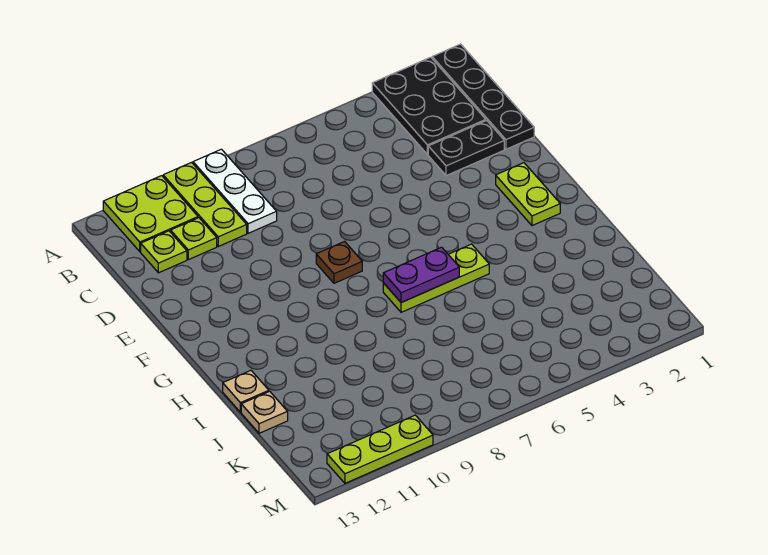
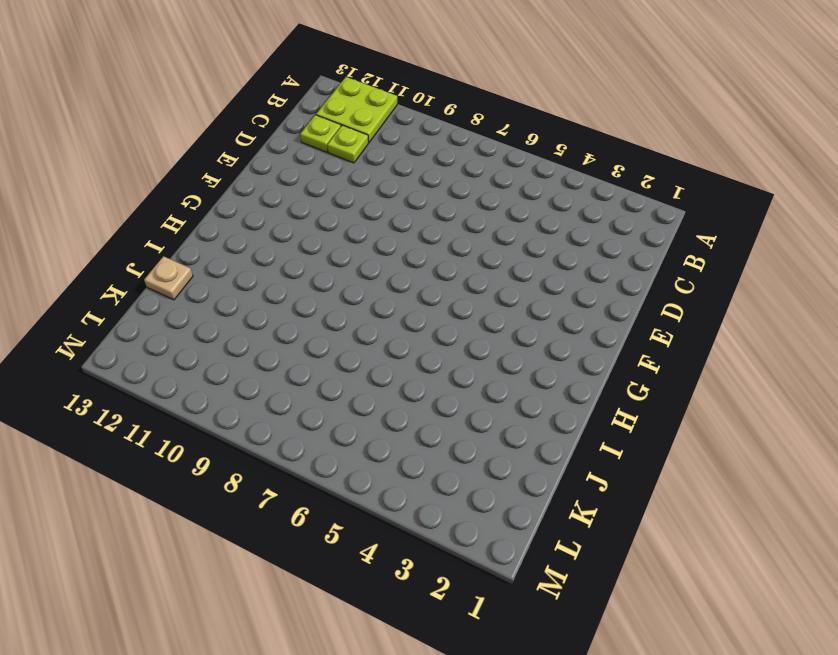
none -> black 1x4 plate [432,44,534,149]
none -> black 2x3 plate [372,57,486,155]
none -> white 1x3 plate [193,149,277,233]

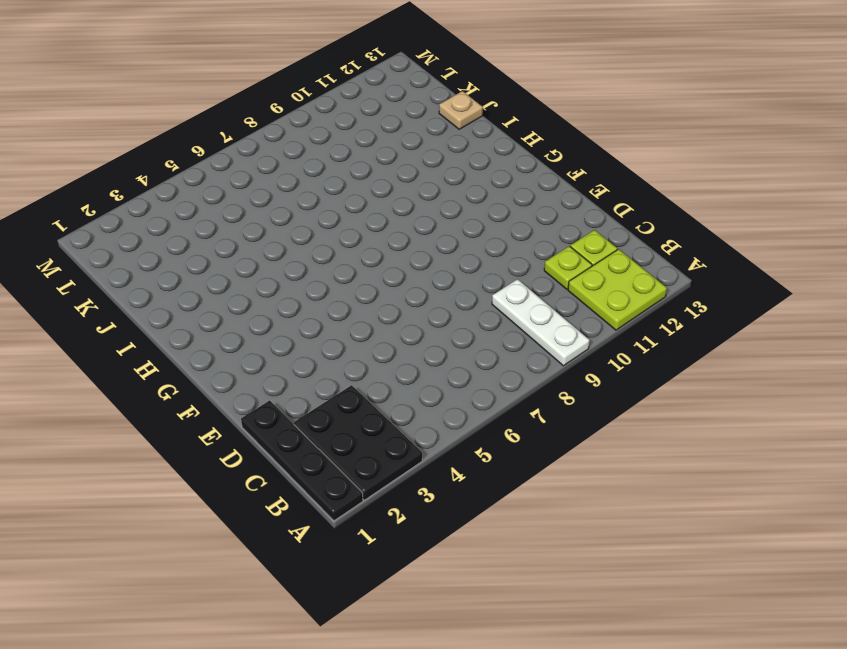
none -> lime 1x3 plate [163,163,247,246]
none -> black 1x2 plate [428,121,504,176]
none -> lime 1x2 plate [496,163,560,226]

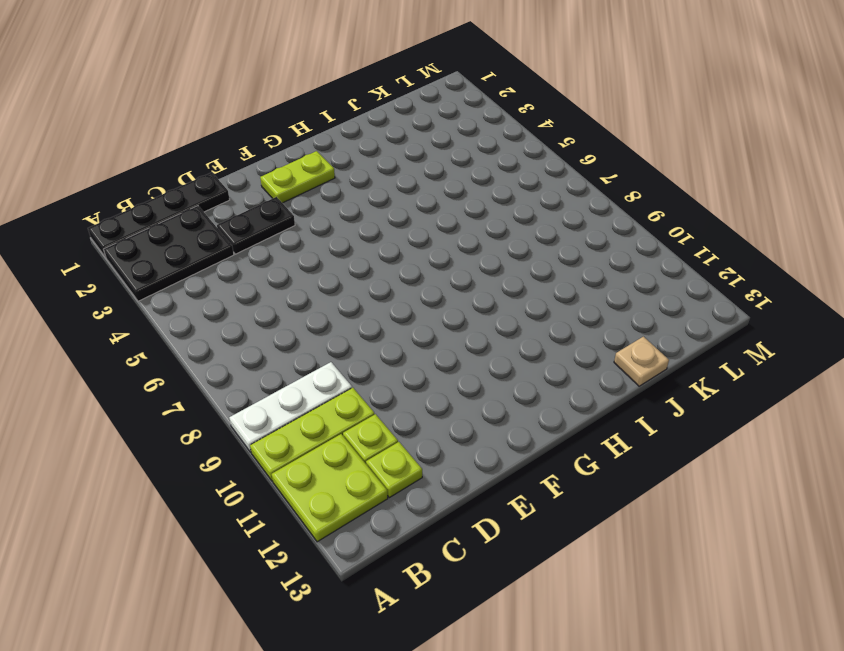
black 1x2 plate [217,197,295,254] -> black 1x2 plate turned to [428,121,504,176]
none -> brown 1x1 plate [316,242,362,283]
none -> lime 1x3 plate [383,244,489,312]
none -> tan 1x1 plate [223,371,269,412]

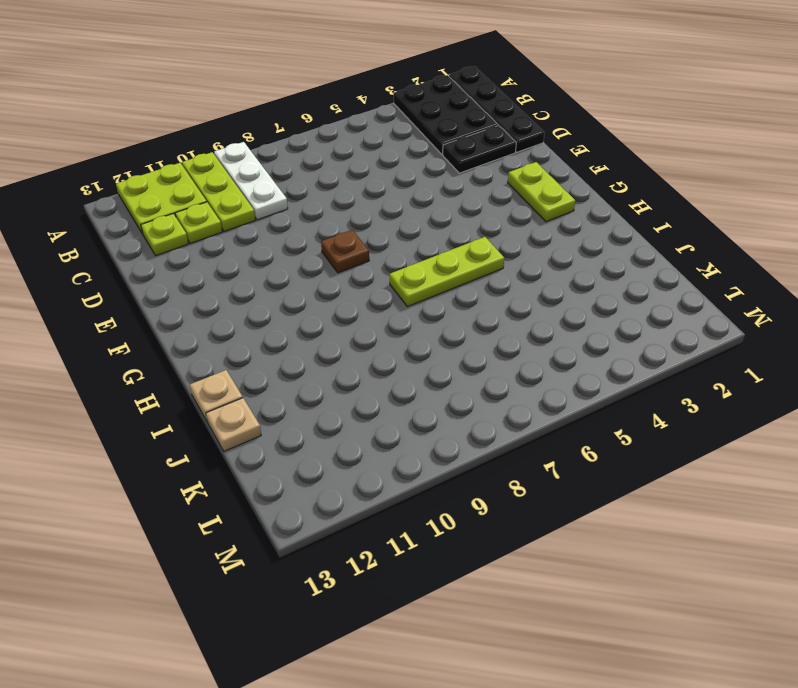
none -> lime 1x3 plate [327,415,433,483]
none -> purple 1x2 plate [383,247,459,303]

